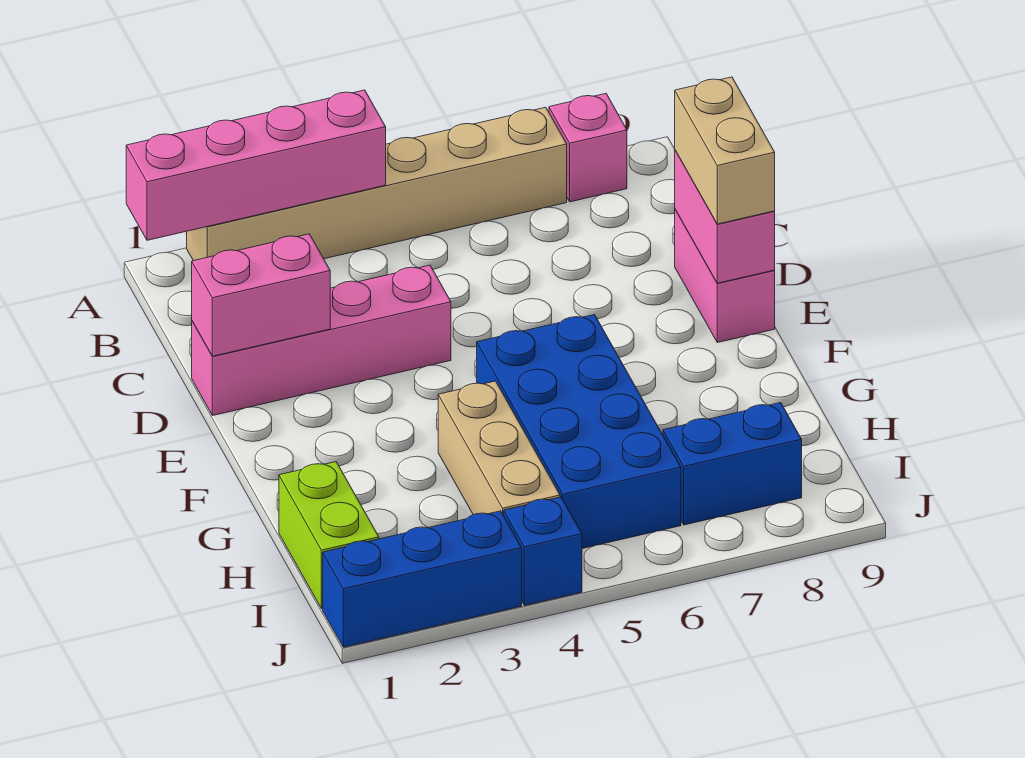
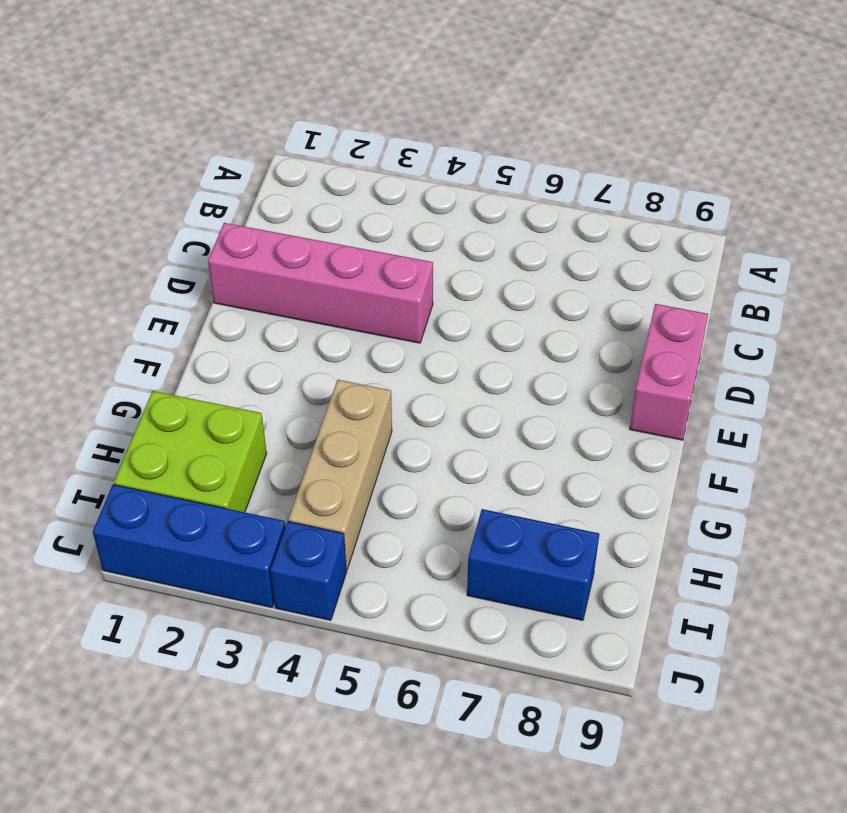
lime 2x2 brick [114,391,267,512] -> lime 1x2 brick [279,462,379,609]
none -> tan 1x6 brick [187,107,567,261]
none -> pink 1x1 brick [549,94,627,202]
none -> blue 2x4 brick [477,315,681,548]

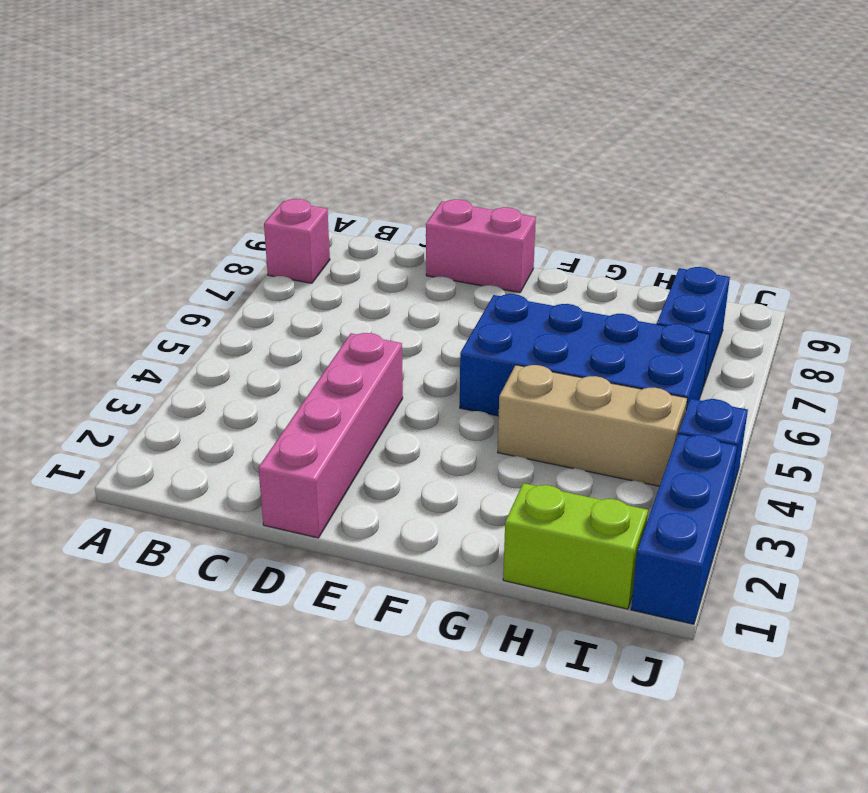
none -> tan 1x6 brick [187,107,567,261]
none -> pink 1x4 brick [126,90,386,240]
none -> pink 1x2 brick [192,234,330,356]

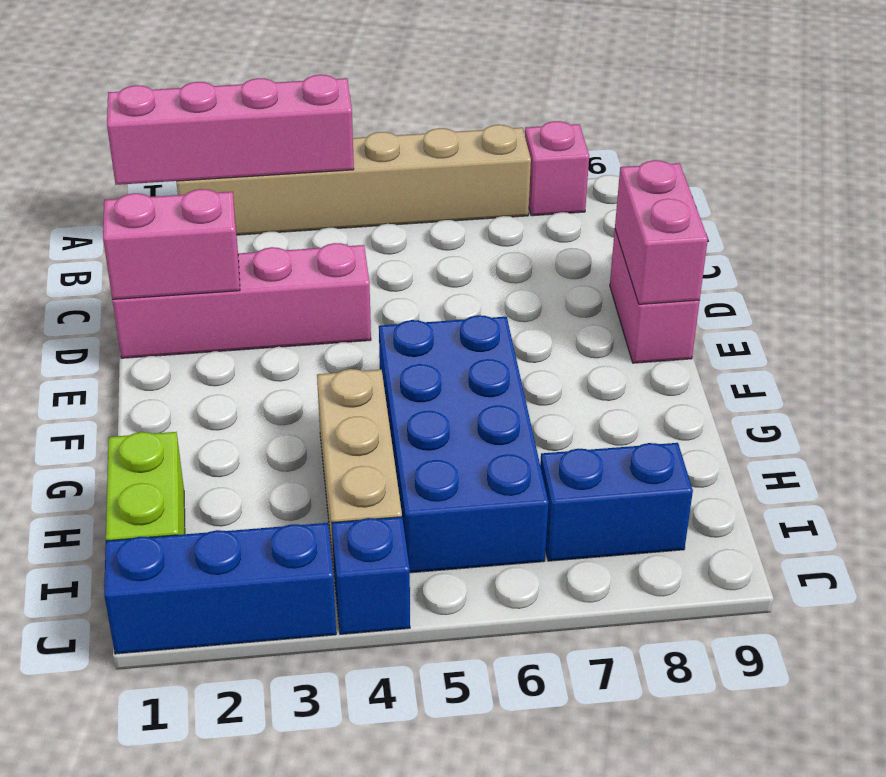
none -> tan 1x2 brick [675,77,775,224]

